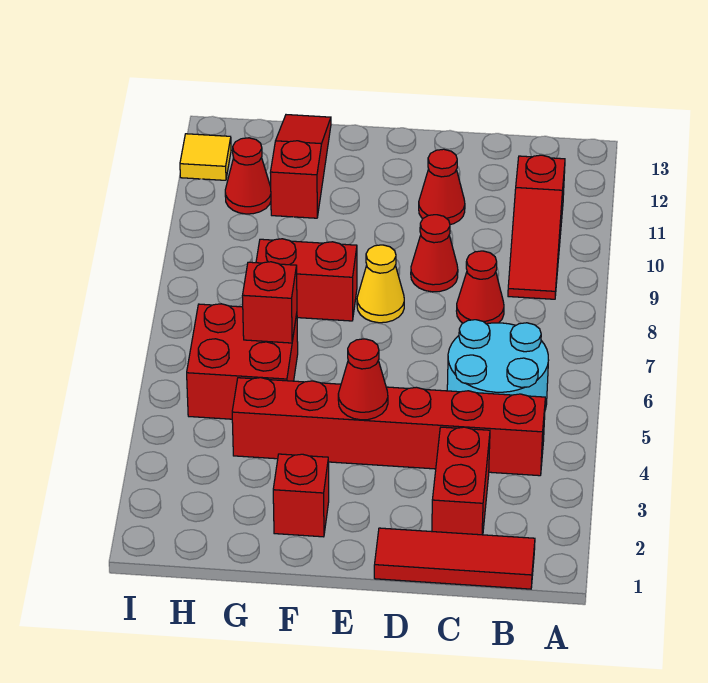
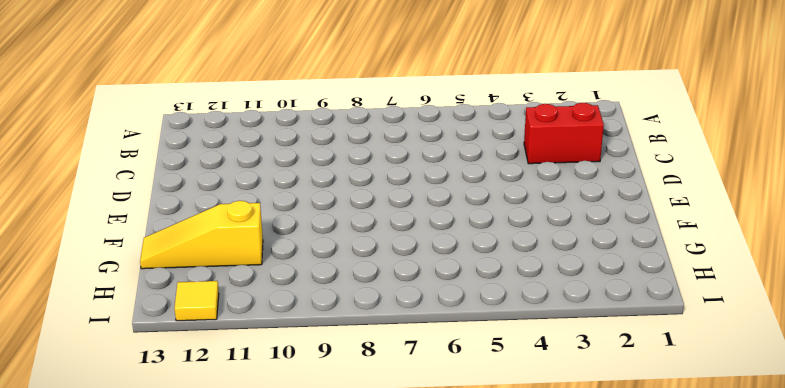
yellow 1x3 slope [140,201,263,269] -> red 1x3 slope [270,115,331,218]
none -> red 1x3 tile [374,528,535,589]
none -> red 1x6 brick [232,378,545,476]
none -> cyan 2x2 round brick [447,320,548,410]

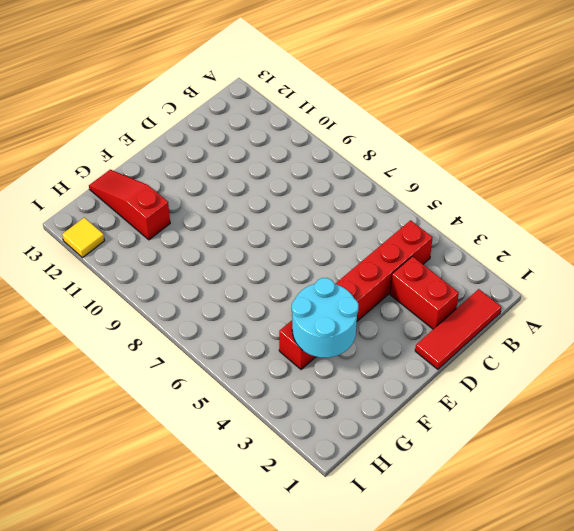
cyan 2x2 round brick [292,278,358,358] -> cyan 2x2 round brick moved to [447,320,548,410]
none -> red 1x3 slope [508,155,565,299]
none -> red 1x1 cone [457,251,504,324]
none -> red 1x1 cone [411,215,458,292]

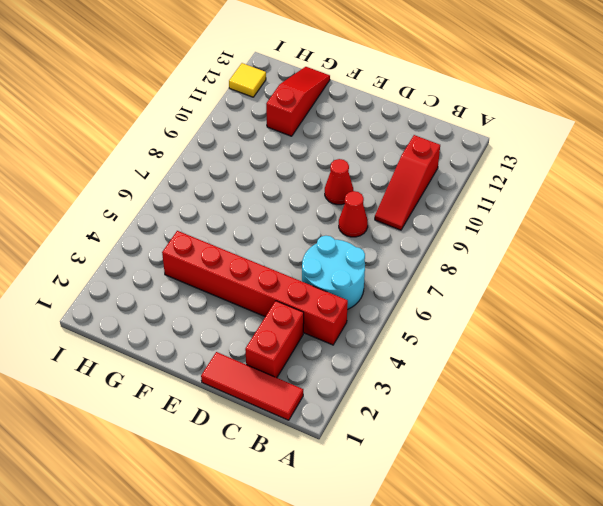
none -> red 1x1 cone [419,149,465,225]
none -> yellow 1x1 cone [357,245,404,323]
none -> red 1x1 brick [273,454,329,537]

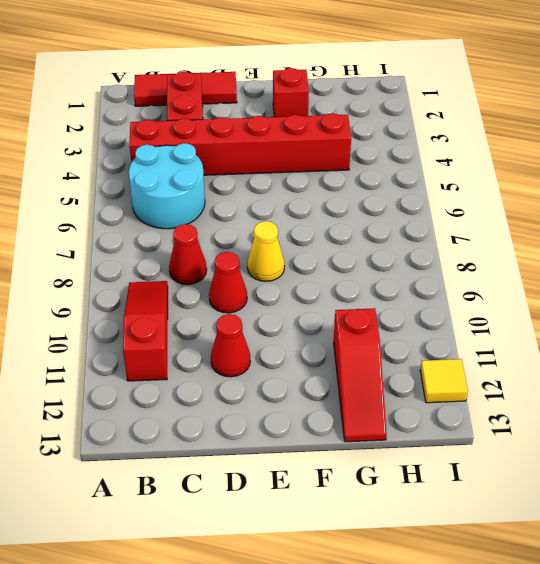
none -> red 1x2 brick [256,239,357,321]
none -> red 2x2 brick [187,304,298,419]
none -> red 1x1 cone [225,138,271,214]

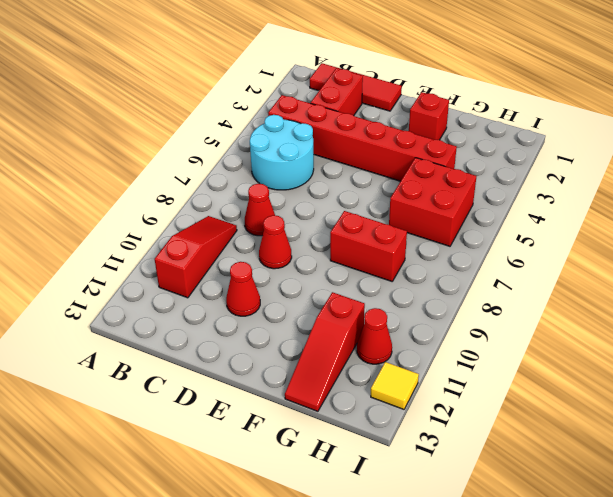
none -> yellow 1x1 cone [357,245,404,323]
none -> red 1x1 cone [338,339,388,420]
none -> red 1x1 brick [242,262,297,343]

